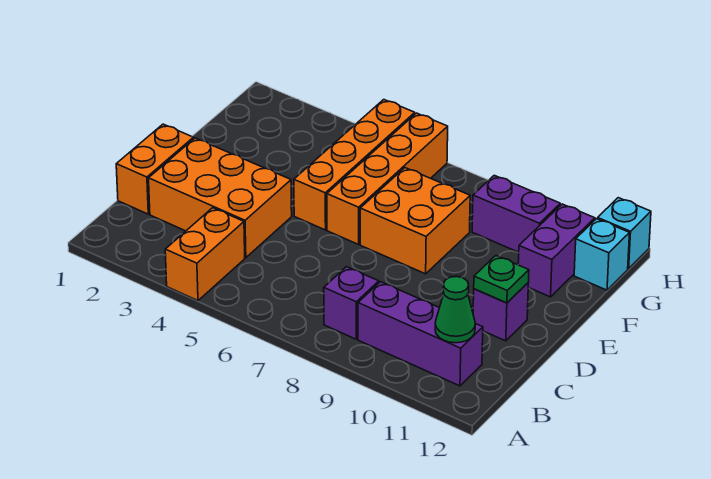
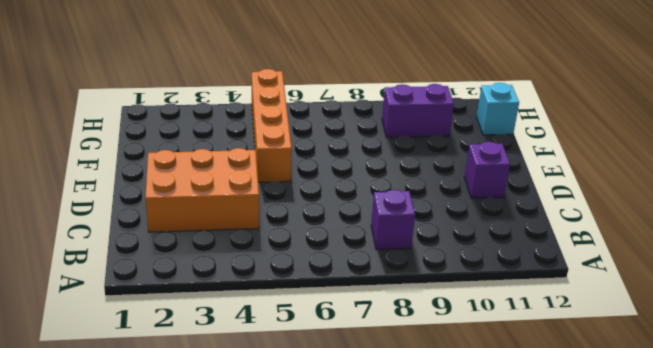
none -> orange 1x2 brick [165,208,245,301]
none -> purple 1x3 brick [358,282,483,386]
none -> orange 1x2 brick [116,124,194,214]

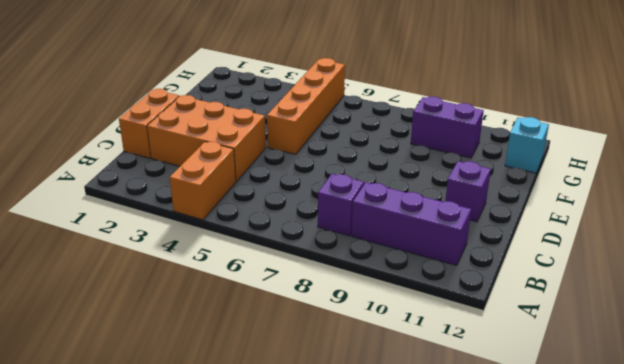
none -> orange 1x4 brick [327,113,448,244]
none -> orange 2x2 brick [360,168,470,274]
none -> purple 1x2 brick [518,204,595,297]

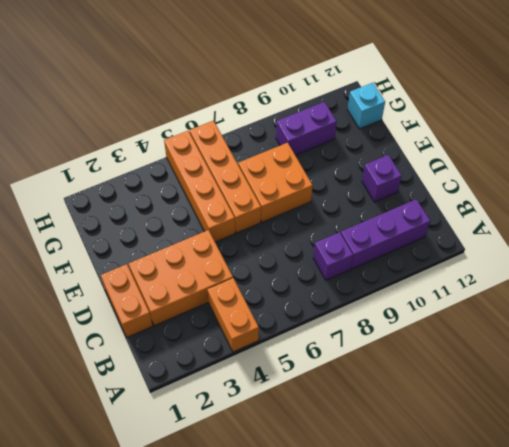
none -> purple 1x2 brick [518,204,595,297]
none -> cyan 1x1 brick [598,198,651,269]
none -> green 1x1 cone [435,276,475,343]

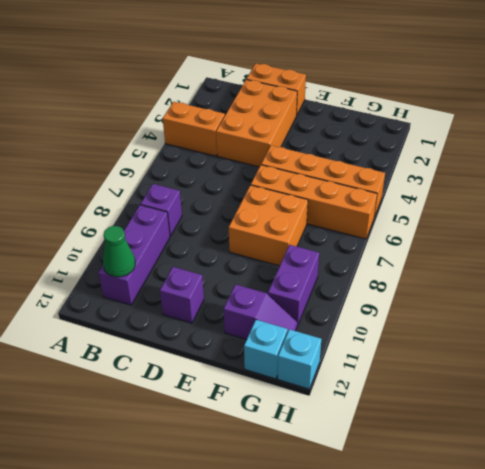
purple 1x2 slope [223,284,298,340] -> purple 1x2 brick [518,204,595,297]
none -> green 1x1 plate [474,256,529,303]

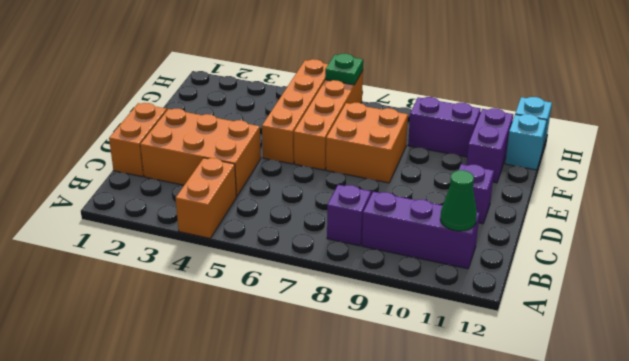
green 1x1 plate [325,54,363,85] -> green 1x1 plate moved to [474,256,529,303]

